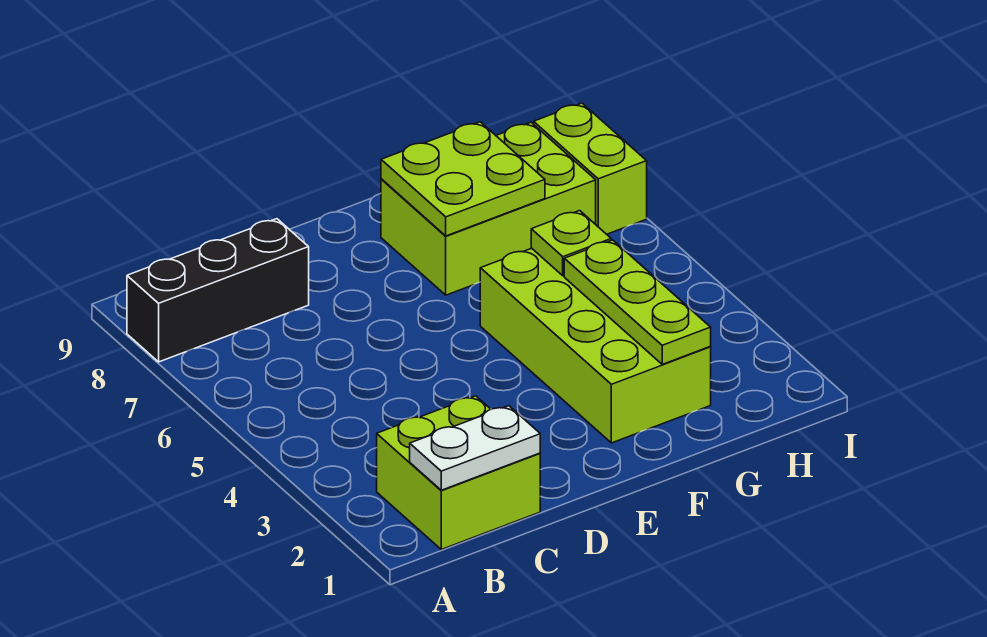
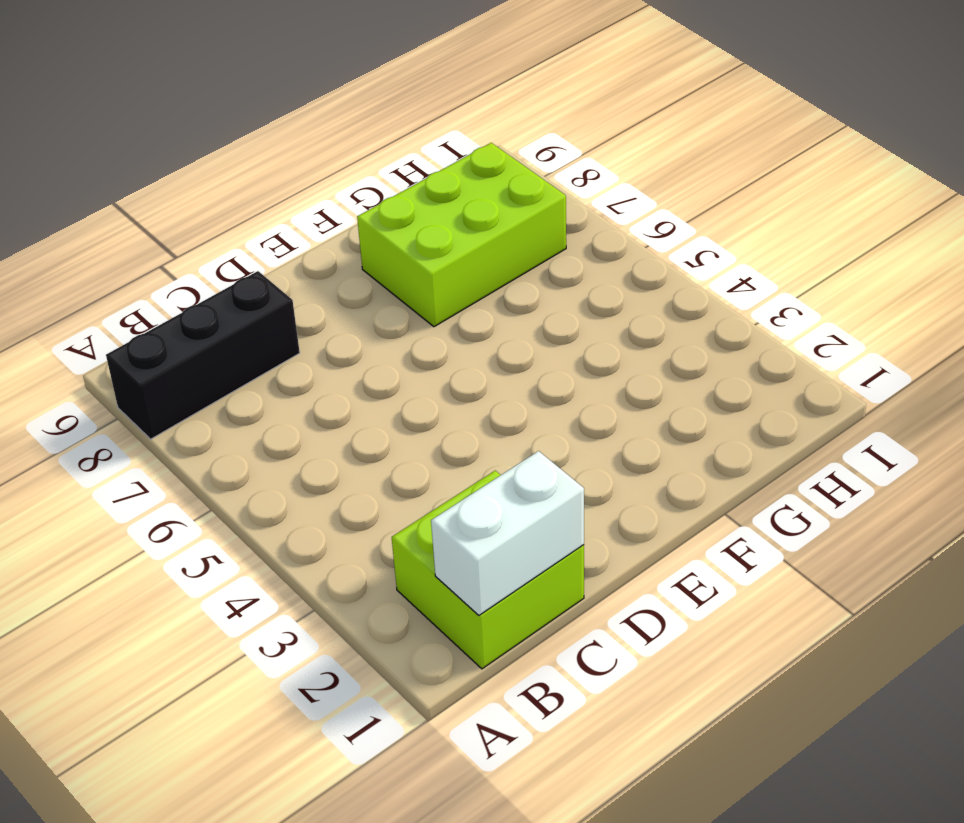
white 1x2 brick [431,451,584,615] -> white 1x2 plate [410,406,540,490]
none -> lime 2x4 brick [480,248,711,443]
none -> lime 1x2 brick [534,103,647,234]

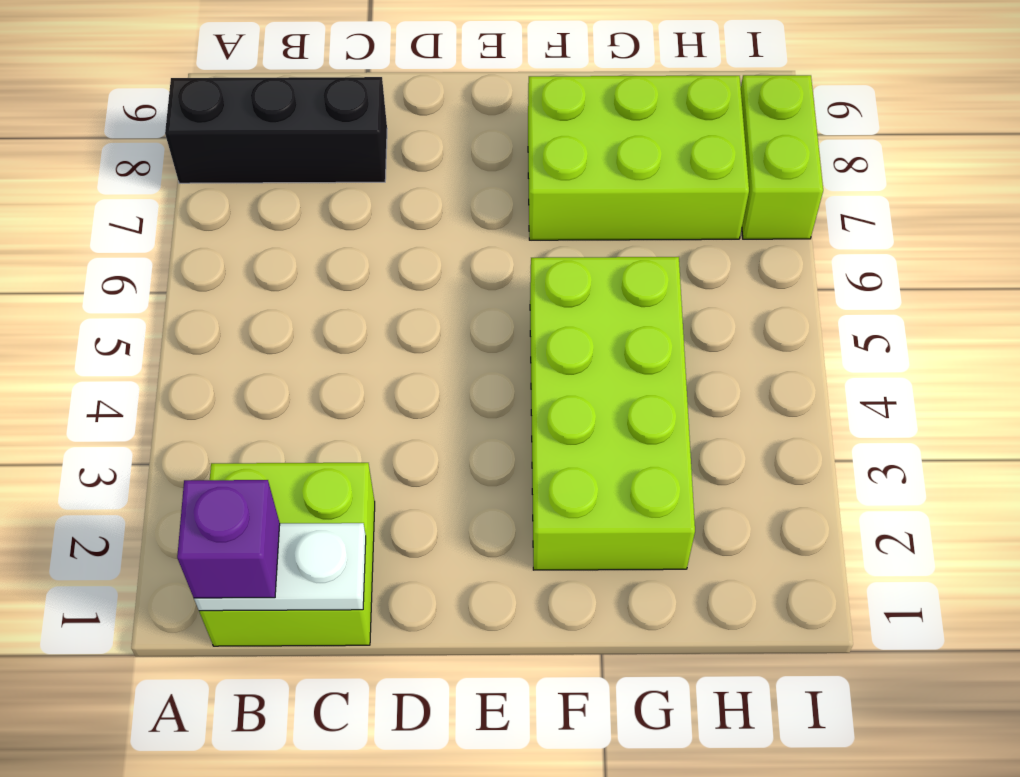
purple 1x1 brick [177,480,280,598] -> none
none -> lime 2x2 plate [381,122,545,236]
none -> lime 1x3 plate [564,240,711,364]

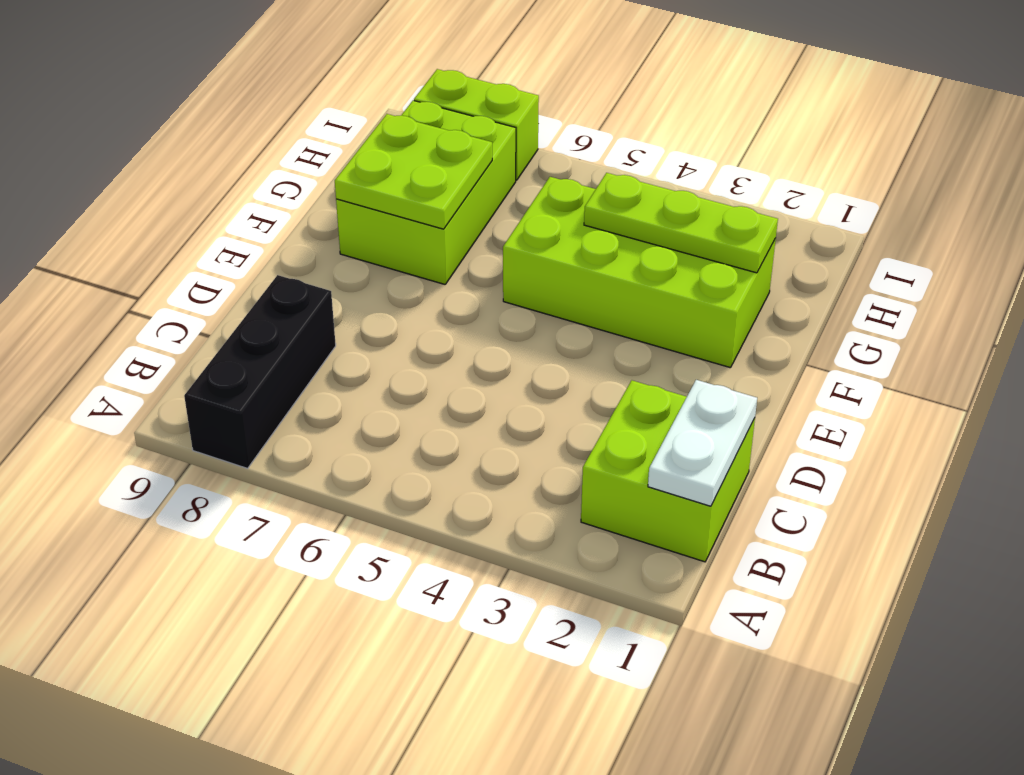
none -> lime 1x1 plate [531,211,611,276]

